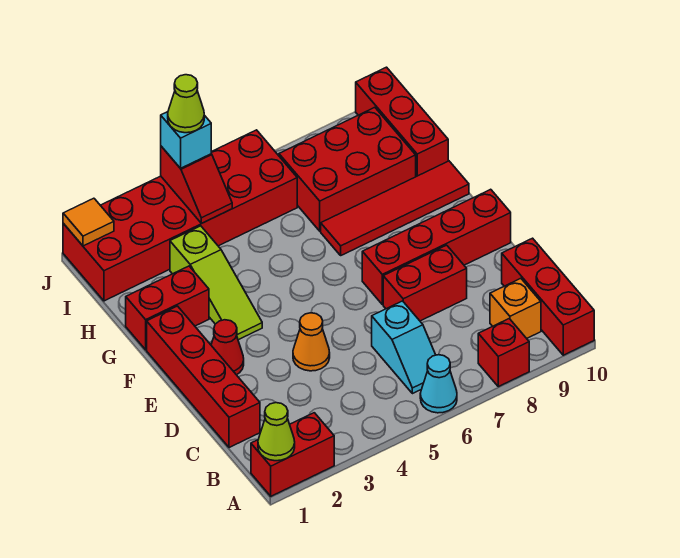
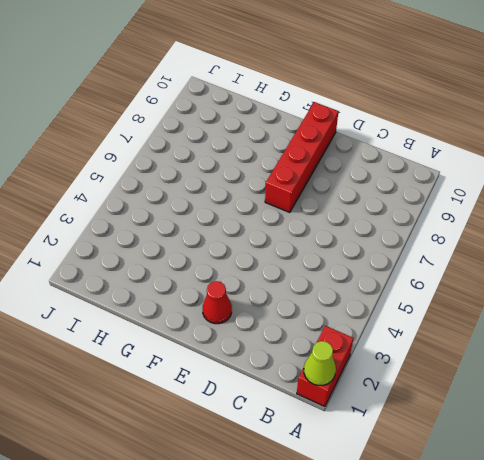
none -> cyan 1x1 cone [420,355,457,413]
none -> red 1x1 brick [478,319,529,387]
none -> red 1x3 brick [502,238,594,355]

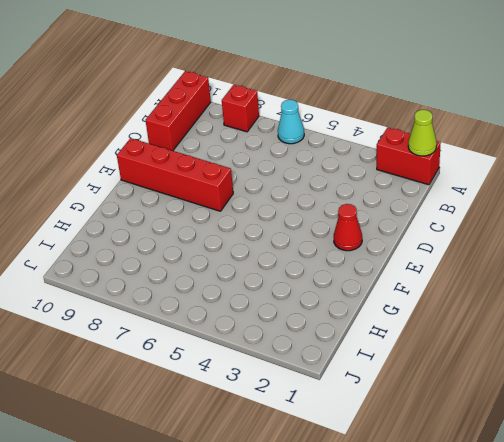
none -> cyan 1x2 slope [372,301,435,394]
none -> orange 1x1 brick [490,278,541,338]
none -> red 1x4 brick [147,306,260,448]

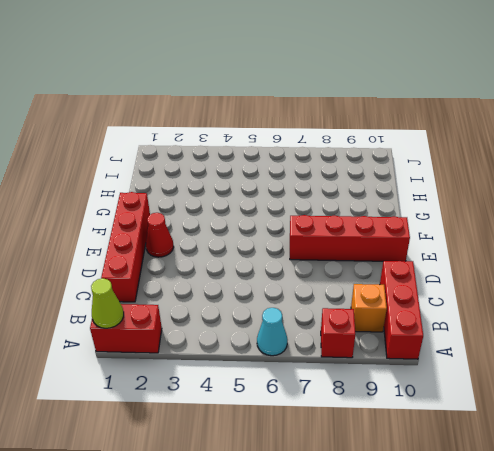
none -> cyan 1x2 slope [372,301,435,394]
none -> orange 1x1 cone [293,313,330,371]
none -> red 1x2 brick [383,245,467,321]

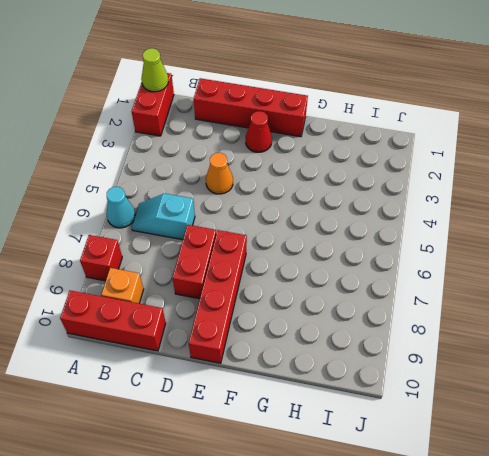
none -> lime 1x3 slope [170,226,262,340]
none -> red 1x2 brick [126,266,209,350]
none -> red 1x4 tile [321,161,469,255]

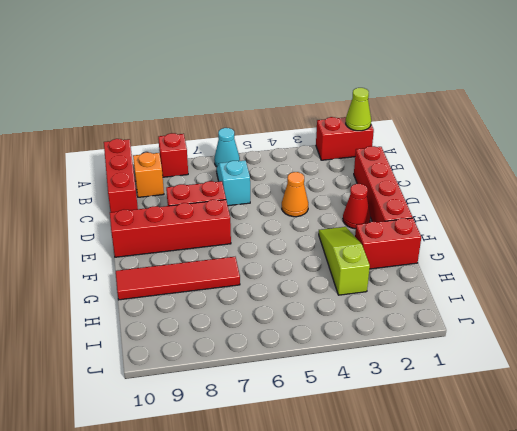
none -> red 2x3 brick [279,107,416,231]
none -> red 1x3 brick [356,67,448,177]
none -> red 2x6 brick [63,130,297,301]

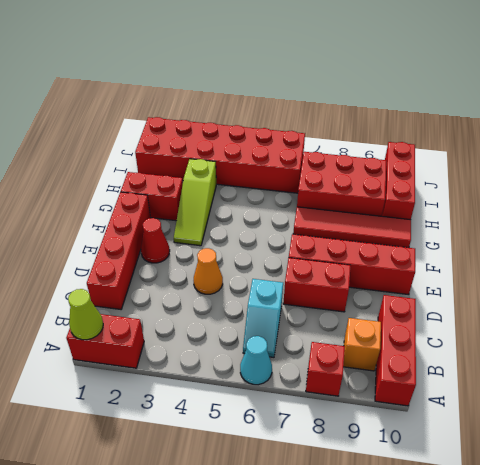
none -> red 1x2 slope [161,146,232,223]
none -> orange 1x1 tile [63,198,114,246]
none -> cyan 1x1 brick [161,112,211,168]

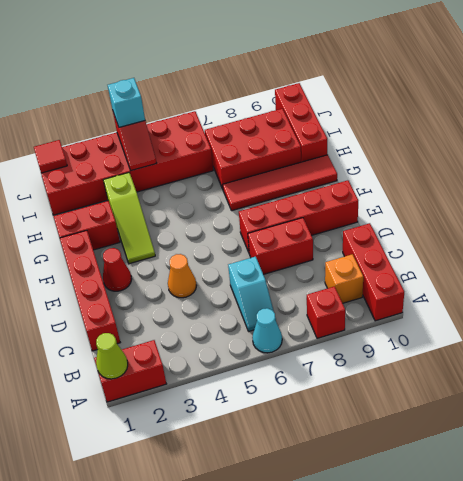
red 1x1 tile [34,140,67,173] -> orange 1x1 tile [63,198,114,246]
none -> lime 1x1 cone [168,75,204,133]

